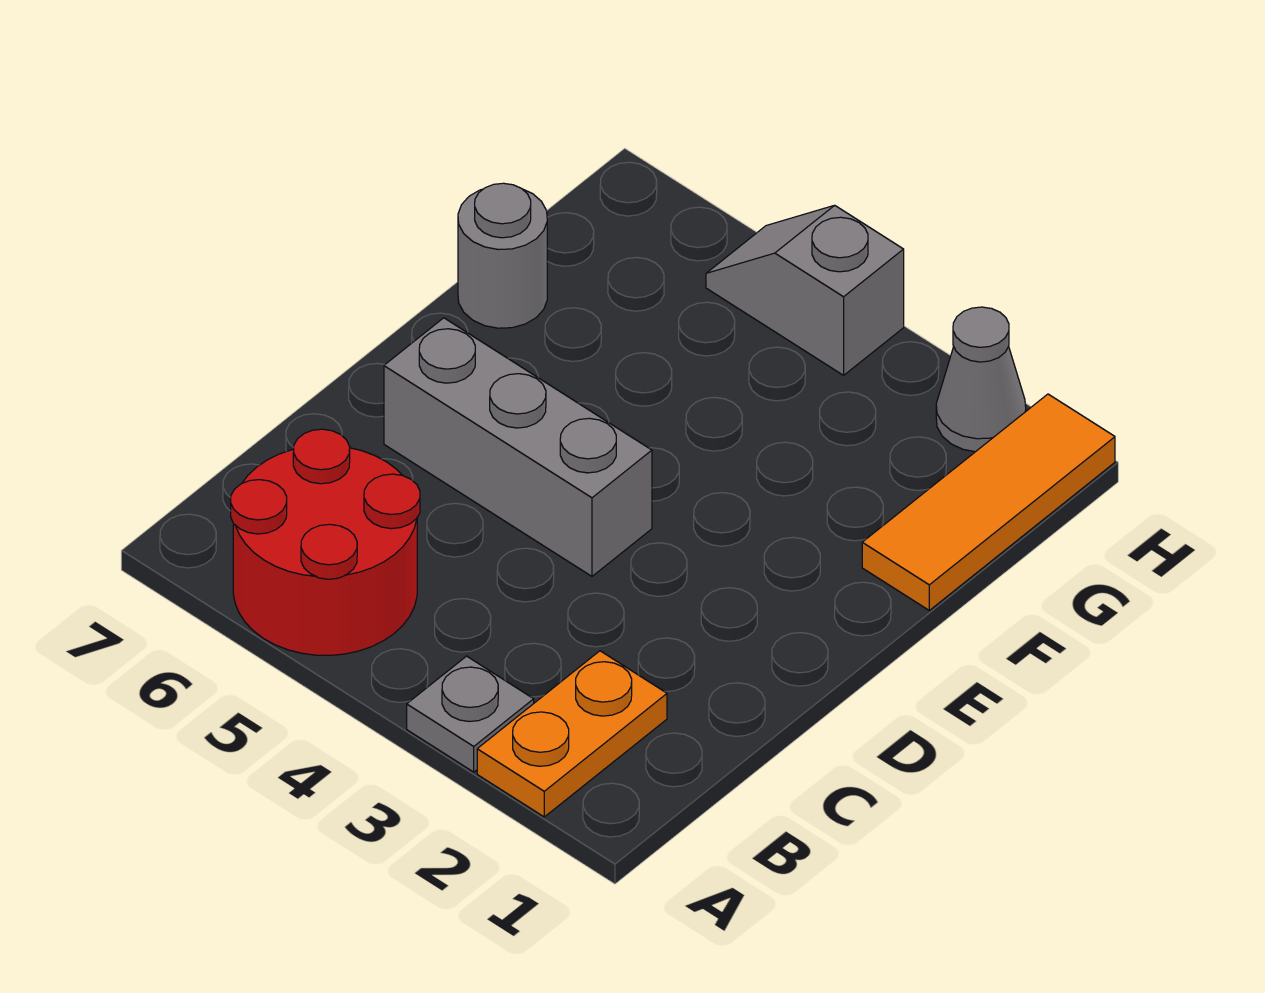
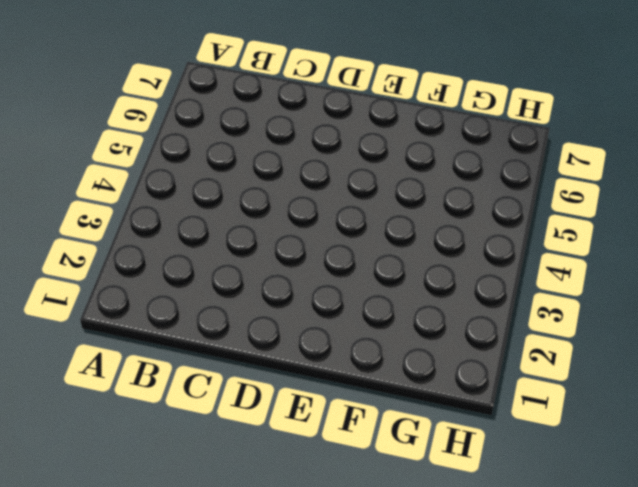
none -> orange 1x2 plate [477,651,667,817]
none -> grey 1x1 plate [407,656,534,772]

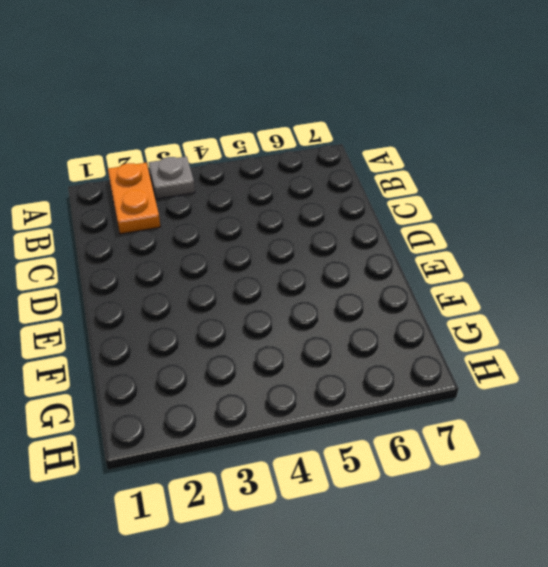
none -> red 2x2 round brick [231,429,420,655]
none -> grey 1x3 brick [384,318,652,576]

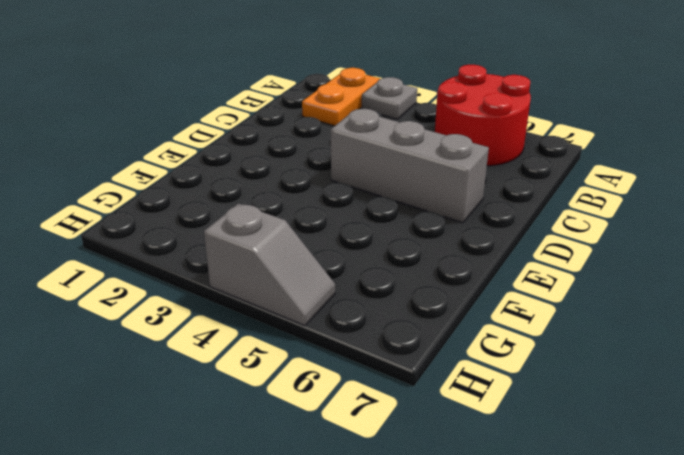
none -> orange 1x3 tile [862,394,1115,610]
none -> grey 1x1 round brick [458,183,547,328]

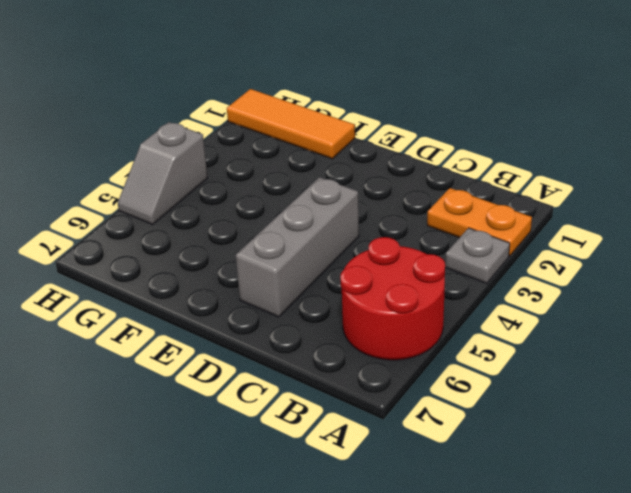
none -> grey 1x1 round brick [458,183,547,328]
none -> grey 1x1 cone [936,307,1026,452]

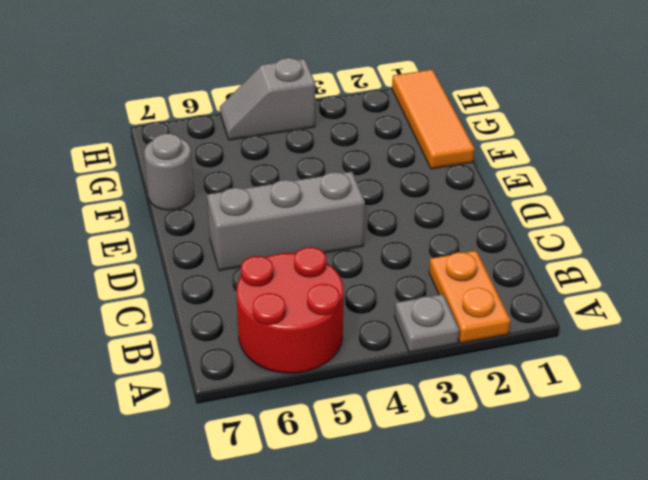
none -> grey 1x1 cone [936,307,1026,452]

